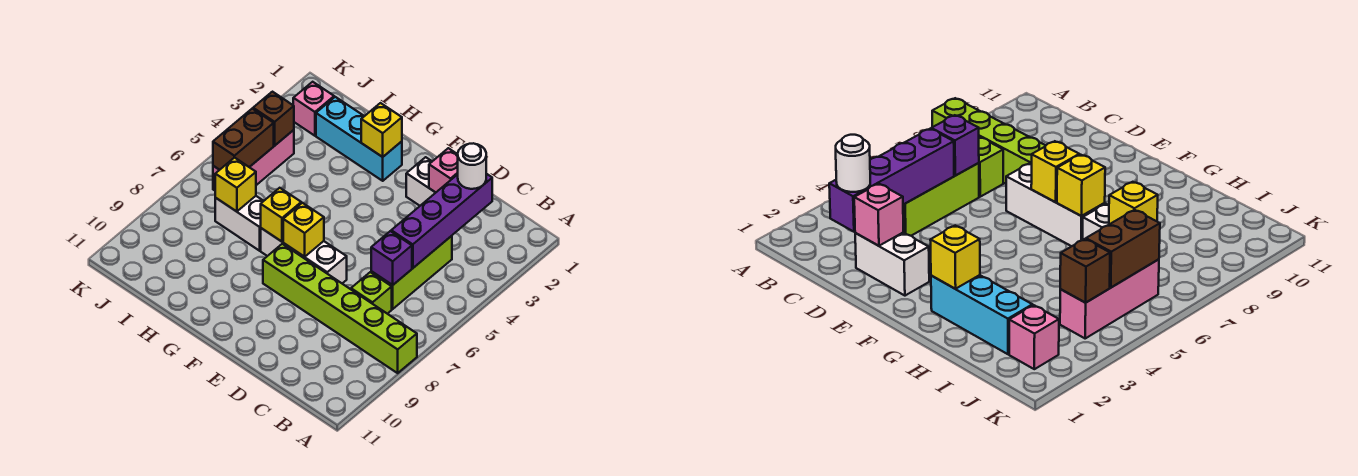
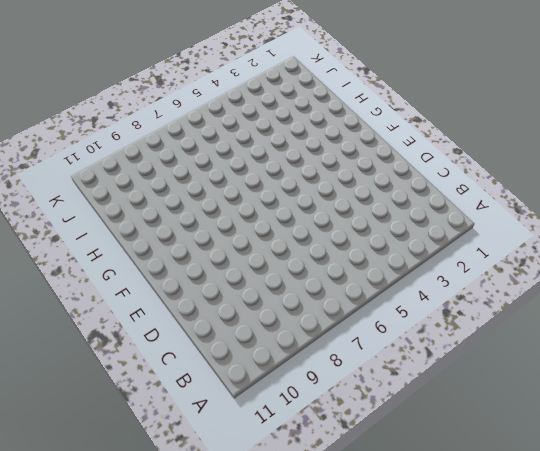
none -> lime 1x6 brick [263,244,417,373]
none -> lime 1x3 brick [371,236,452,309]
none -> lime 1x1 brick [351,272,392,314]

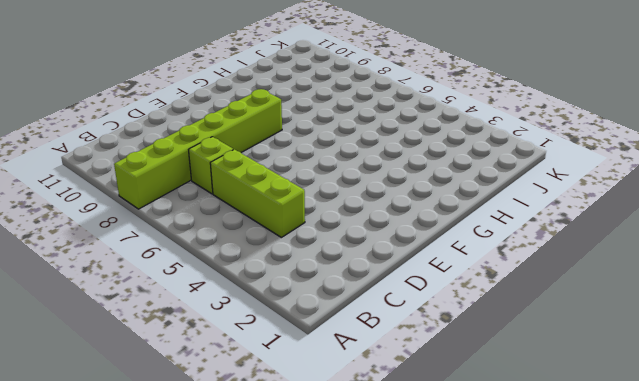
none -> white 1x2 brick [406,157,435,206]
none -> white 1x3 brick [261,228,347,283]
none -> cyan 1x3 brick [316,97,402,181]

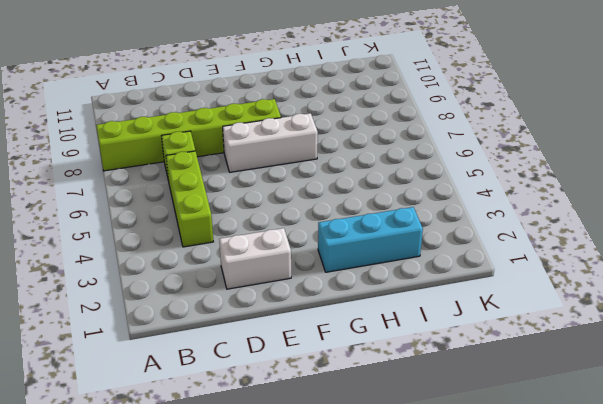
none -> white 1x2 brick [215,196,263,251]
none -> pink 1x1 brick [293,82,334,136]
none -> pink 1x3 brick [213,130,294,190]

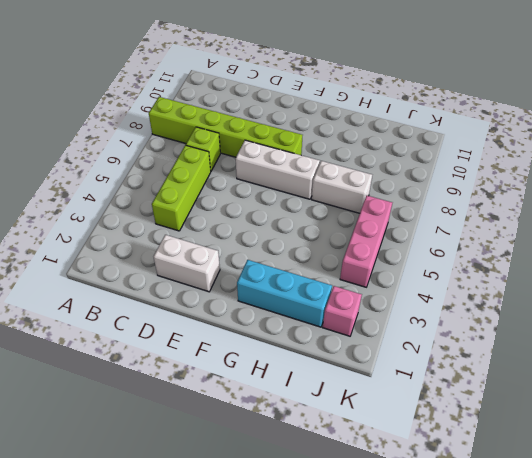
none -> purple 1x4 brick [391,174,492,268]
none -> purple 1x1 brick [371,231,412,285]
none -> pink 1x1 brick [429,148,458,193]

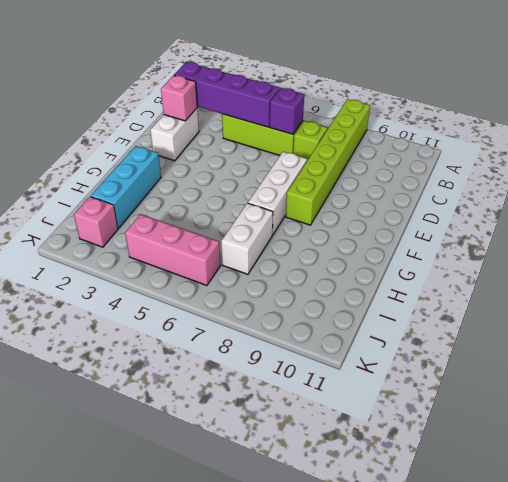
none -> yellow 1x1 brick [283,203,324,257]
none -> yellow 1x1 brick [361,103,402,157]
none -> yellow 1x1 brick [261,188,301,242]

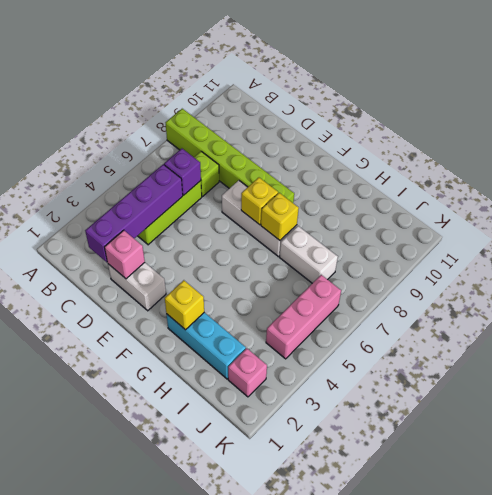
none -> yellow 1x1 brick [215,157,256,212]
none -> brown 1x1 brick [253,92,294,145]
none -> brown 1x2 brick [213,109,274,170]

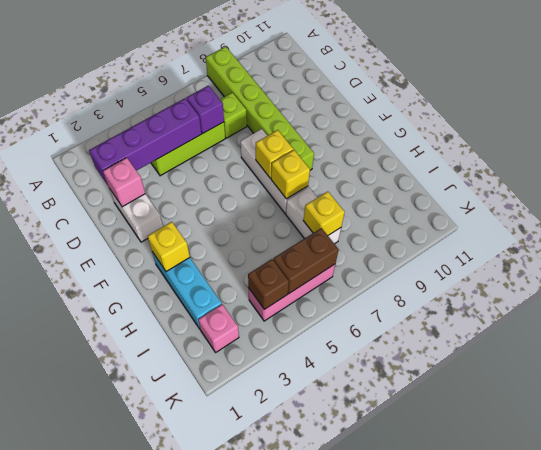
none -> white 1x1 round brick [458,143,486,189]

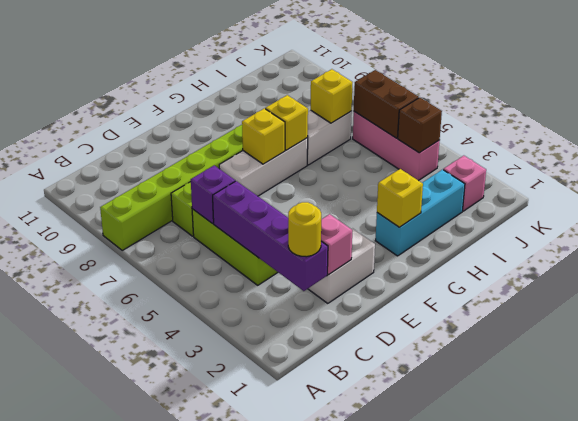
yellow 1x1 round brick [288,202,321,257] -> white 1x1 round brick [458,143,486,189]

